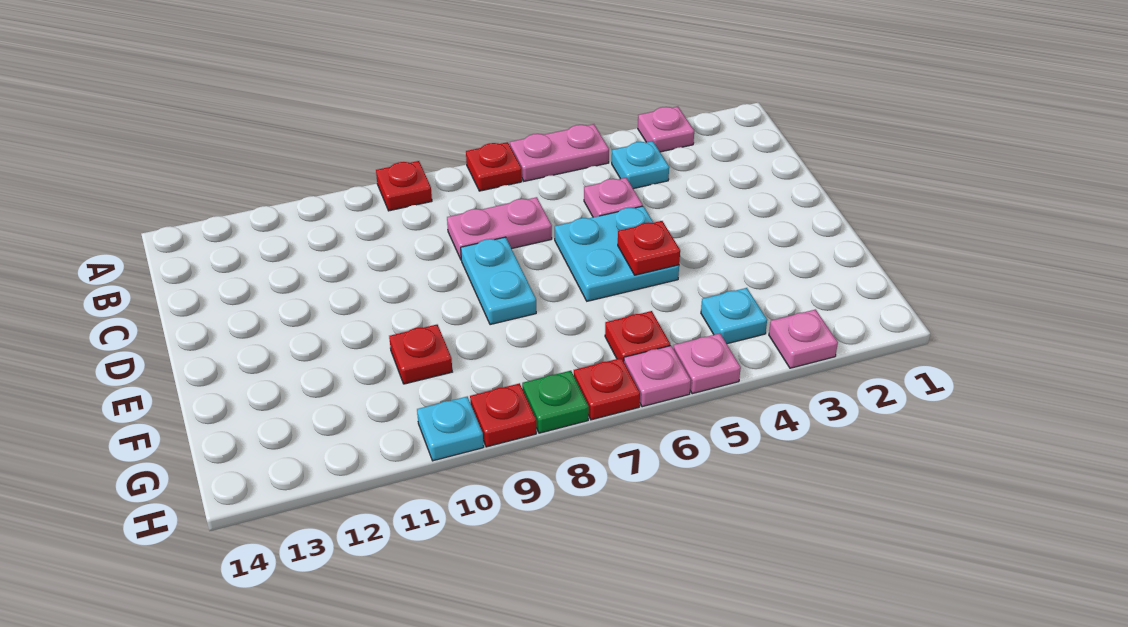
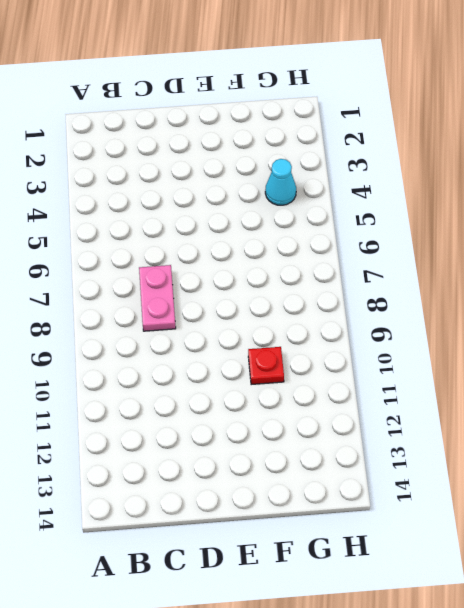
cyan 1x1 cone [265,159,296,205] -> cyan 1x1 plate [701,288,767,344]
none -> pink 1x1 plate [638,107,694,152]
none -> pink 1x2 plate [510,124,609,181]
none -> red 1x1 plate [466,142,522,191]

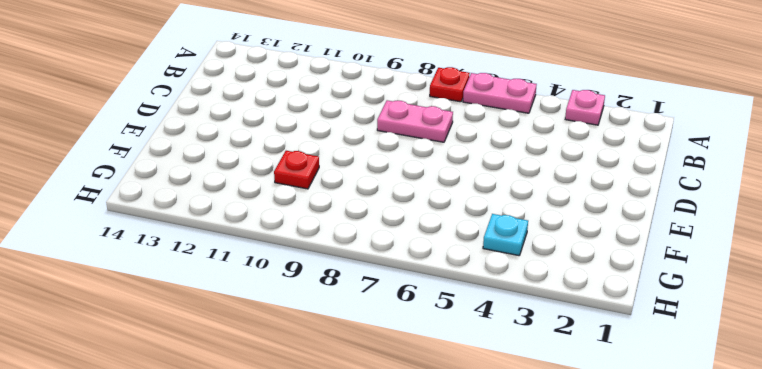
none -> red 1x1 plate [376,161,432,211]
none -> cyan 1x1 plate [612,141,669,189]
none -> pink 1x1 plate [584,178,643,217]

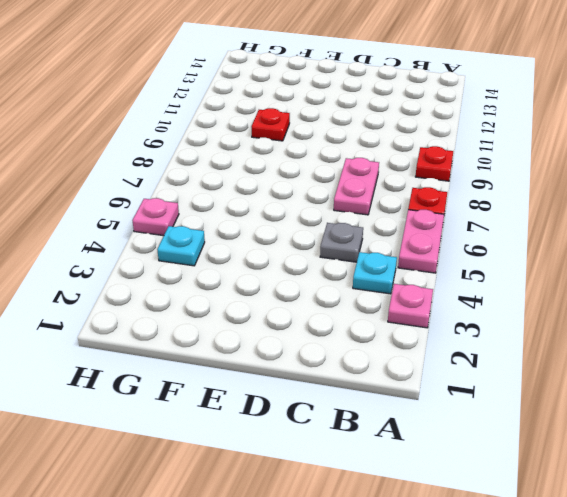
grey 1x1 plate [320,223,363,262] -> pink 1x1 plate [584,178,643,217]
none -> cyan 2x2 plate [555,206,679,301]
none -> cyan 1x2 plate [461,237,536,325]
none -> red 1x1 plate [605,311,670,361]

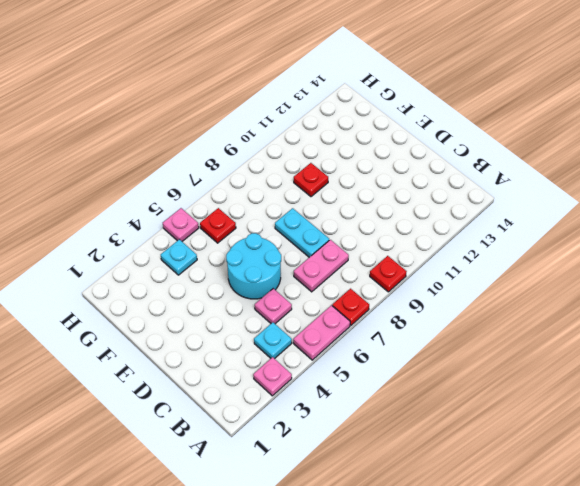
cyan 2x2 round brick [226,233,281,299] -> cyan 2x2 plate [555,206,679,301]
none -> pink 1x1 plate [769,310,838,368]
none -> pink 1x1 plate [624,346,691,407]
none -> red 1x1 plate [574,358,640,420]

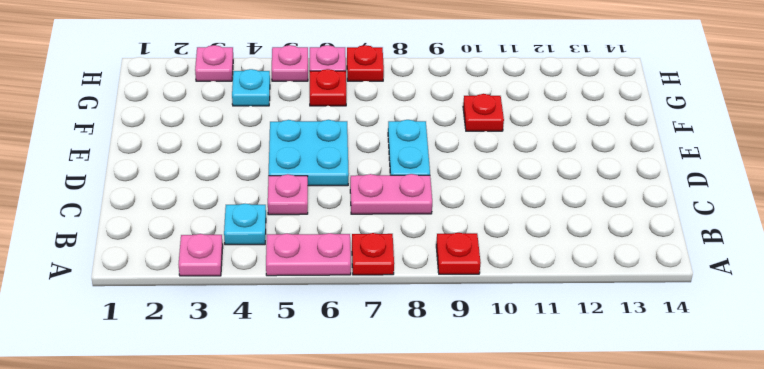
none -> green 1x1 plate [522,371,589,433]
none -> red 1x1 plate [470,383,536,447]
none -> cyan 1x1 plate [417,397,484,461]

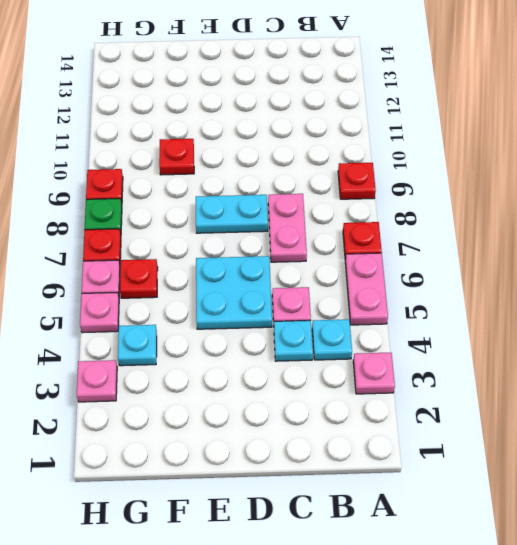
cyan 1x1 plate [274,320,313,361] -> cyan 1x1 plate moved to [417,397,484,461]
none -> red 1x1 plate [618,221,680,275]

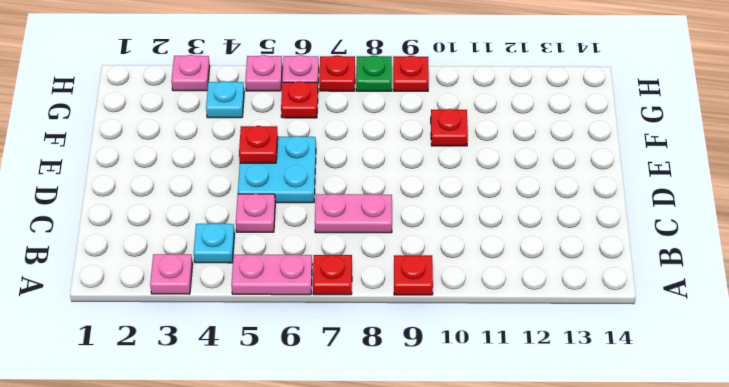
none -> cyan 1x2 plate [461,237,536,325]
none -> cyan 1x1 plate [417,397,484,461]

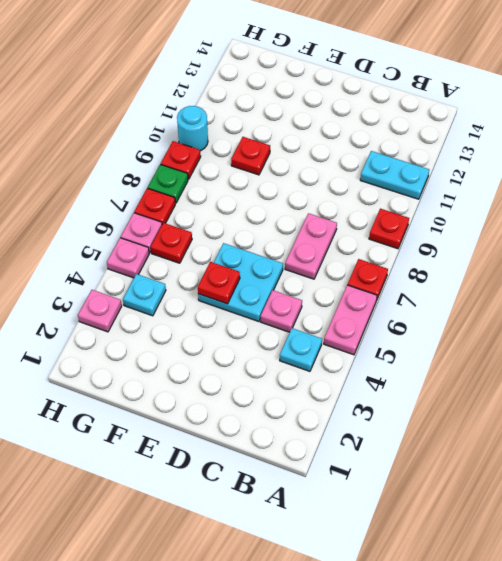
cyan 1x2 plate [360,151,429,199] -> cyan 1x2 plate moved to [461,237,536,325]
cyan 1x1 round brick [177,106,208,151] -> cyan 1x1 plate [417,397,484,461]
none -> pink 1x1 plate [638,107,694,152]

